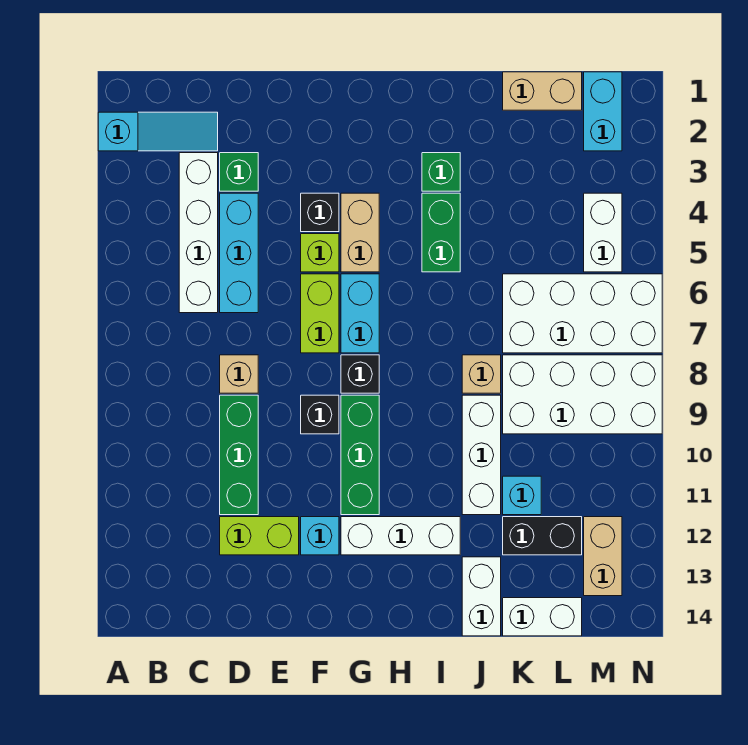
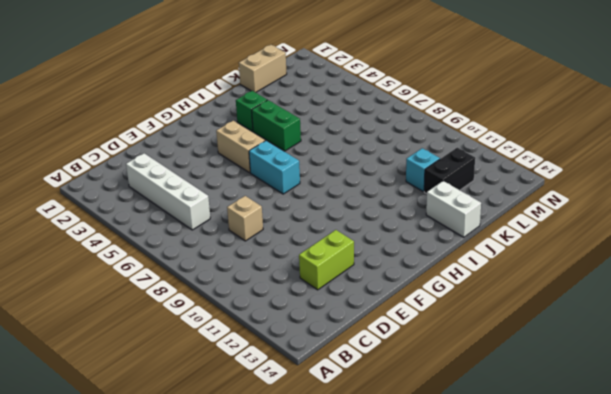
none -> cyan 1x3 slope [98,112,218,151]
none -> green 1x1 brick [220,153,258,191]
none -> cyan 1x3 brick [220,193,258,313]
none -> green 1x3 brick [220,395,258,515]

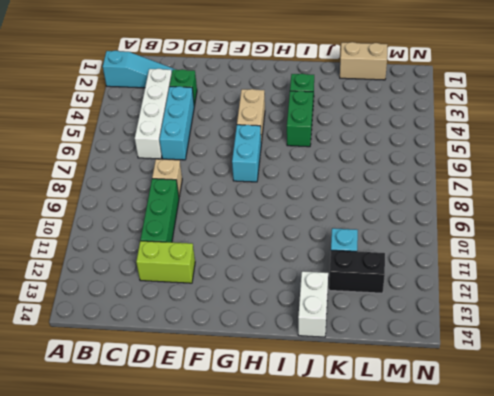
none -> black 1x1 brick [301,193,339,232]
none -> lime 1x1 brick [301,234,339,272]
none -> lime 1x2 brick [301,274,339,353]
none -> black 1x1 brick [301,395,339,434]

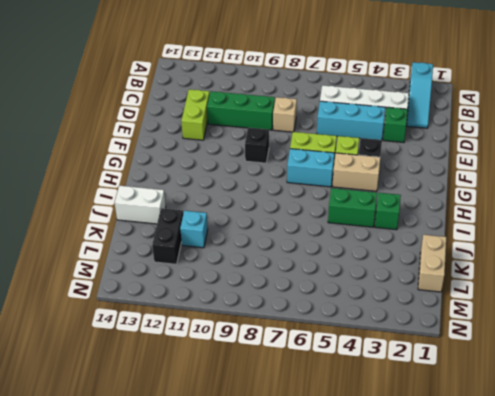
none -> cyan 1x1 brick [301,517,339,555]
none -> black 1x1 brick [341,355,379,393]
none -> green 1x3 brick [341,395,379,515]
none -> white 1x3 brick [341,517,460,555]

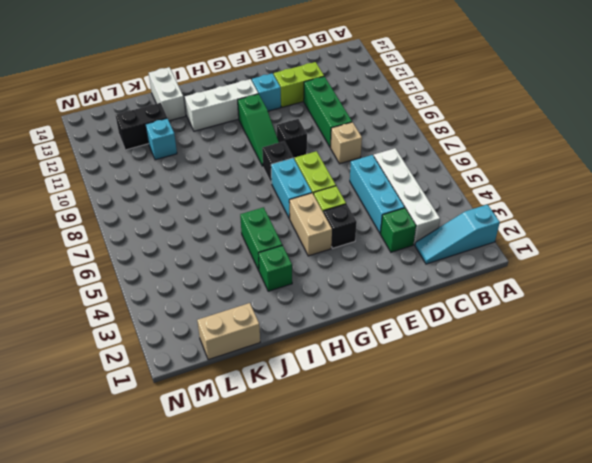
green 1x3 slope [238,94,279,166] -> green 1x3 brick [341,395,379,515]
none -> tan 1x1 brick [462,355,501,393]
none -> white 1x3 brick [462,395,501,515]
none -> white 2x4 brick [503,274,662,353]
none -> white 2x4 brick [503,355,662,434]

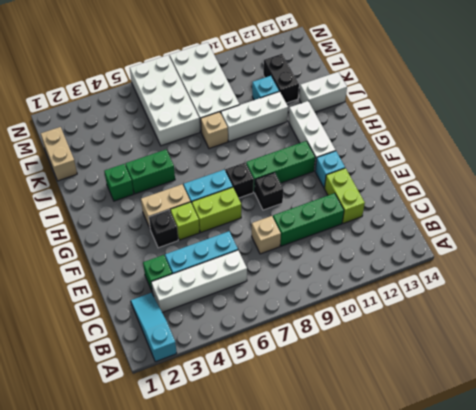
none -> white 1x2 brick [503,598,582,636]
none -> cyan 1x2 brick [584,72,622,151]
none -> white 1x2 brick [584,193,622,272]
none -> tan 1x2 brick [584,517,622,596]

